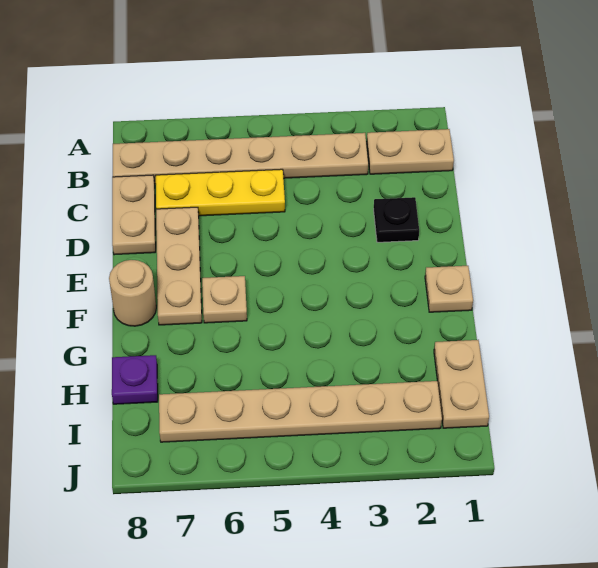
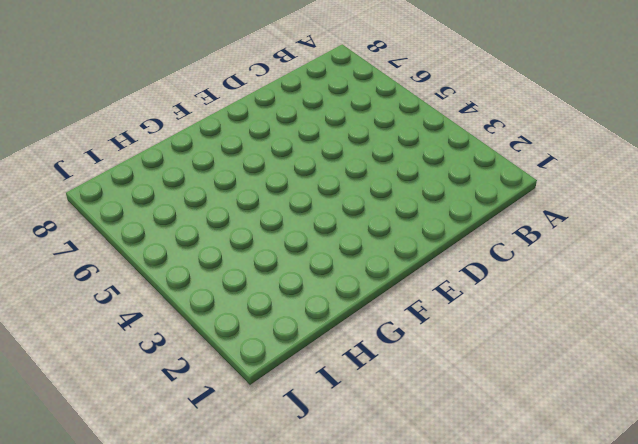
none -> tan 1x2 plate [367,129,454,174]
none -> tan 1x6 plate [113,133,368,184]
none -> yellow 1x3 plate [156,169,285,216]

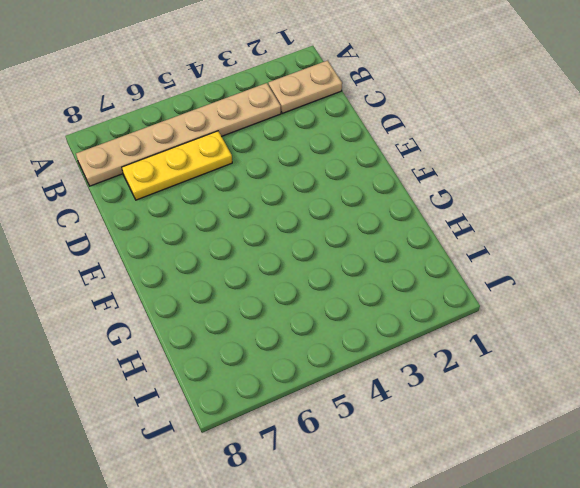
none -> tan 1x2 plate [112,175,156,255]
none -> black 1x1 plate [374,197,419,242]
none -> tan 1x3 plate [156,207,202,325]

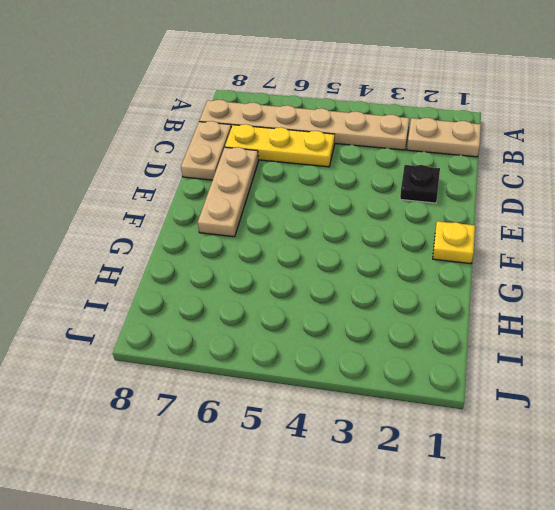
yellow 1x1 plate [433,221,475,264] -> tan 1x1 plate [425,266,473,312]
none -> tan 1x1 plate [202,276,247,323]
none -> tan 1x1 round brick [109,260,156,326]
none -> tan 1x2 plate [434,340,489,428]

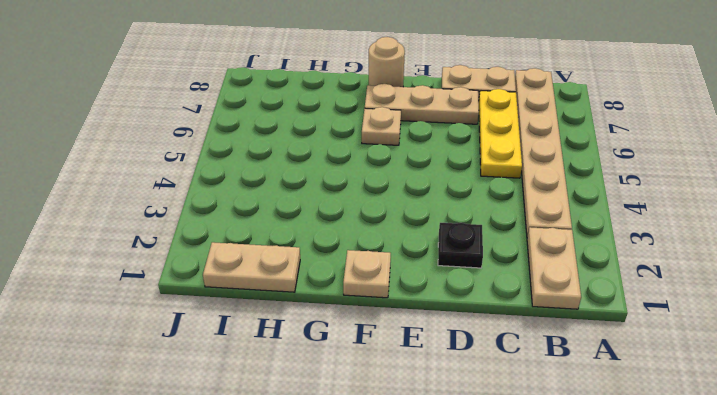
none -> purple 1x1 plate [112,355,158,404]
none -> tan 1x6 plate [159,381,442,442]

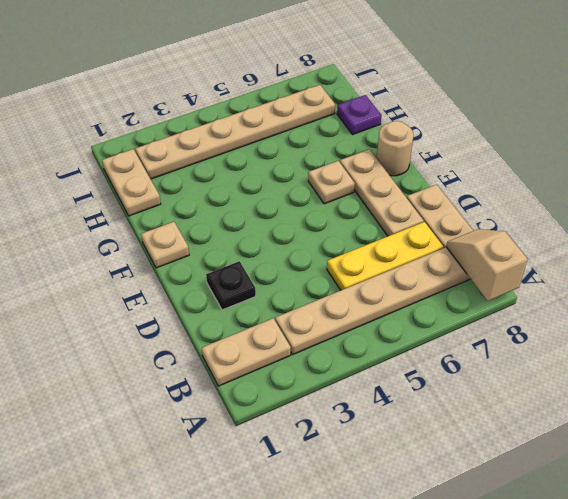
tan 1x2 slope [446,229,528,301] -> none

